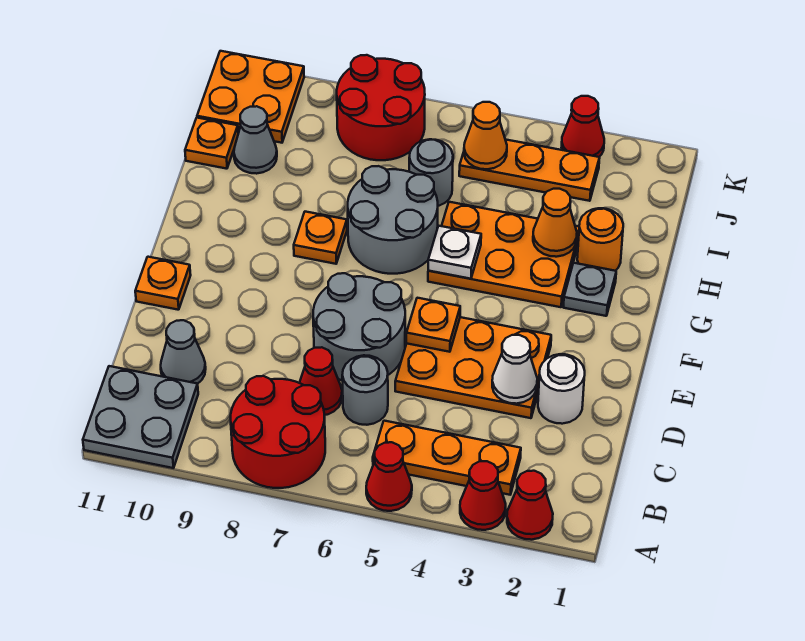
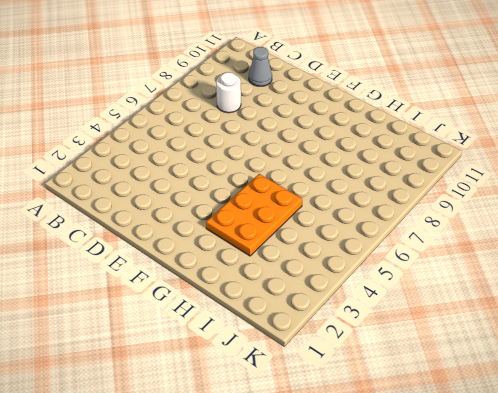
white 1x1 round brick [216,72,241,113] -> white 1x1 round brick moved to [538,354,585,424]
none -> red 1x1 cone [507,471,553,540]
none -> red 1x1 cone [460,461,506,530]
none -> red 1x1 cone [366,442,412,511]
none -> red 2x2 round brick [231,376,325,488]

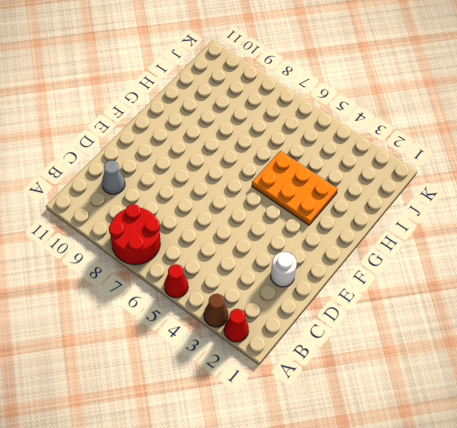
brown 1x1 cone [204,294,228,327] -> red 1x1 cone [460,461,506,530]
none -> grey 2x2 plate [83,366,198,468]
none -> orange 1x3 plate [373,421,521,495]
none -> grey 1x1 round brick [342,355,388,425]
none -> red 1x1 cone [300,347,342,415]

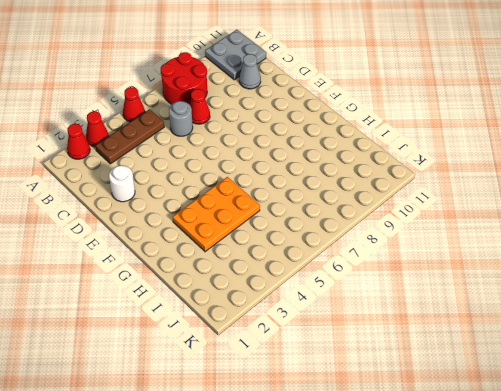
brown 1x3 plate [95,109,164,164] -> orange 1x3 plate [373,421,521,495]
none -> orange 2x3 plate [395,317,551,418]
none -> grey 2x2 round brick [313,273,405,380]
none -> orange 1x1 plate [135,257,191,310]
none -> grey 1x1 plate [563,263,616,316]

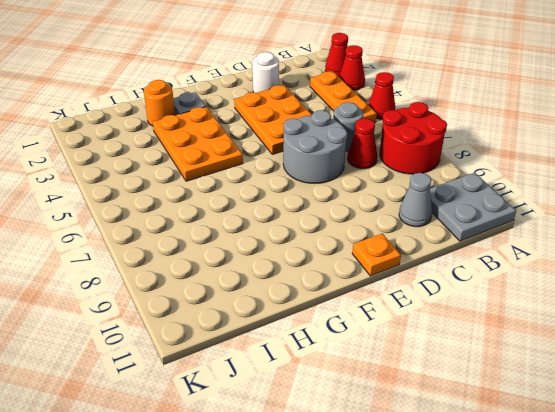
none -> grey 2x2 round brick [348,166,438,274]
none -> orange 1x1 plate [294,212,347,264]
none -> grey 1x1 round brick [409,139,453,206]
none -> grey 1x1 cone [234,106,277,174]

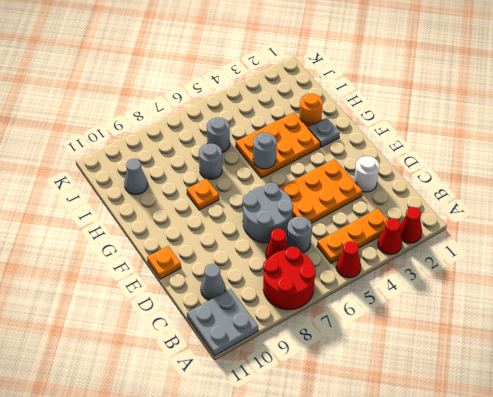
grey 1x1 round brick [253,133,277,169] -> white 1x1 plate [428,226,481,279]
grey 1x1 round brick [199,144,222,179] -> grey 2x2 round brick [348,166,438,274]
none -> orange 1x1 plate [185,118,238,169]
none -> orange 1x3 plate [459,140,600,201]
none -> red 2x2 round brick [337,55,425,160]
none -> orange 2x2 plate [197,51,304,143]

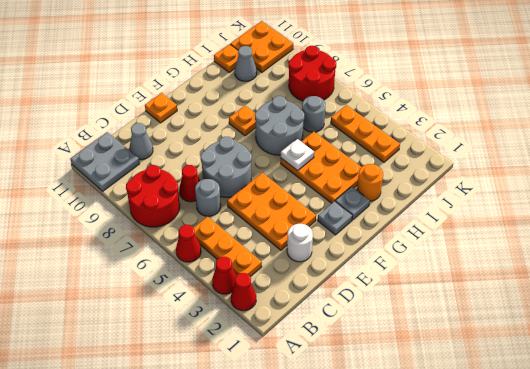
grey 1x1 plate [318,201,353,235] -> none
none -> red 1x1 cone [562,96,604,157]
none -> white 1x1 cone [492,335,537,404]
none -> orange 1x1 plate [406,298,460,352]
none -> orange 1x1 cone [533,189,577,257]

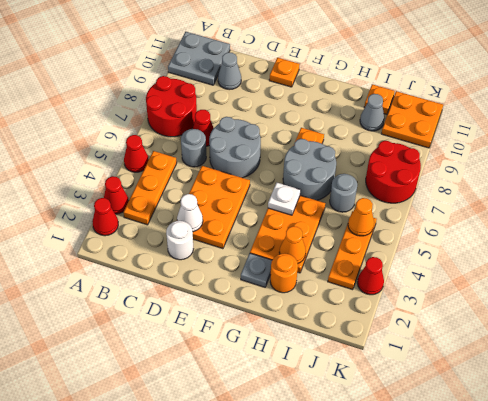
none -> orange 1x1 plate [406,298,460,352]

